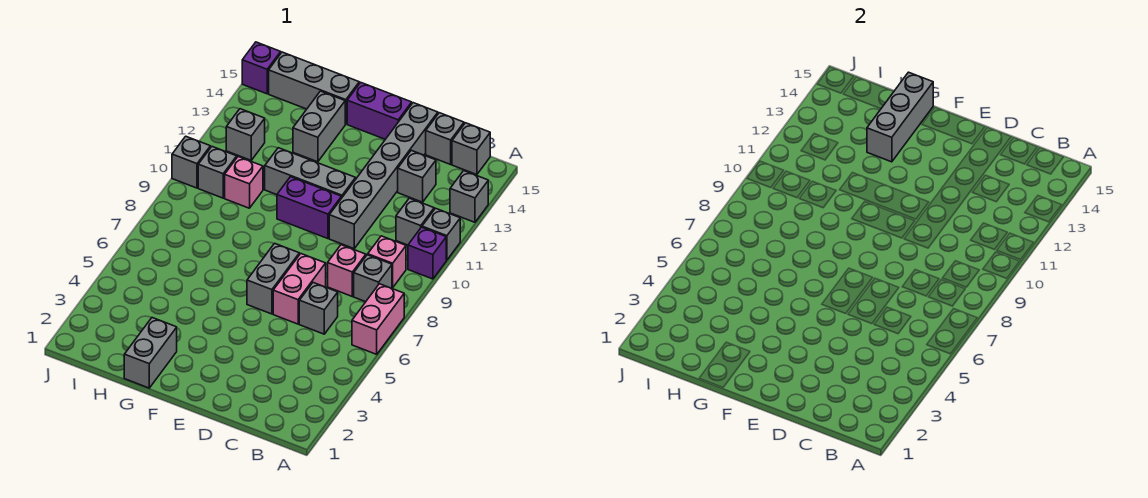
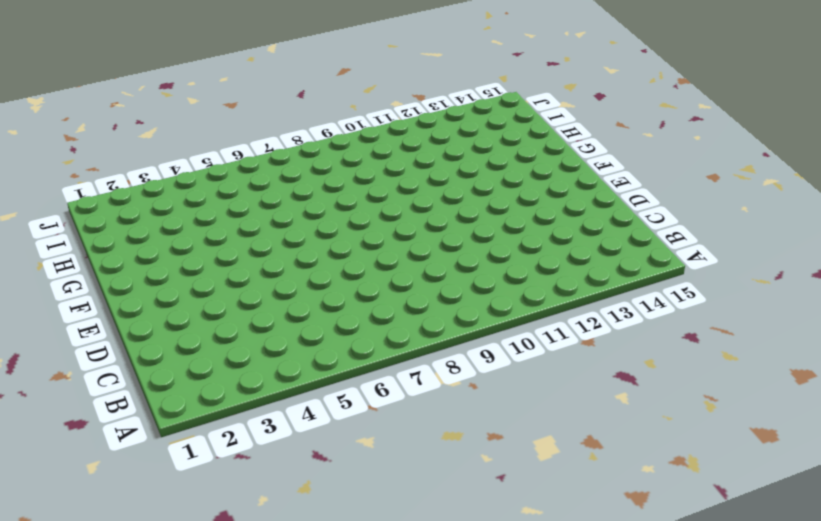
none -> pink 1x2 brick [352,284,404,354]
none -> purple 1x1 brick [408,227,446,279]
none -> grey 1x1 brick [422,208,460,260]

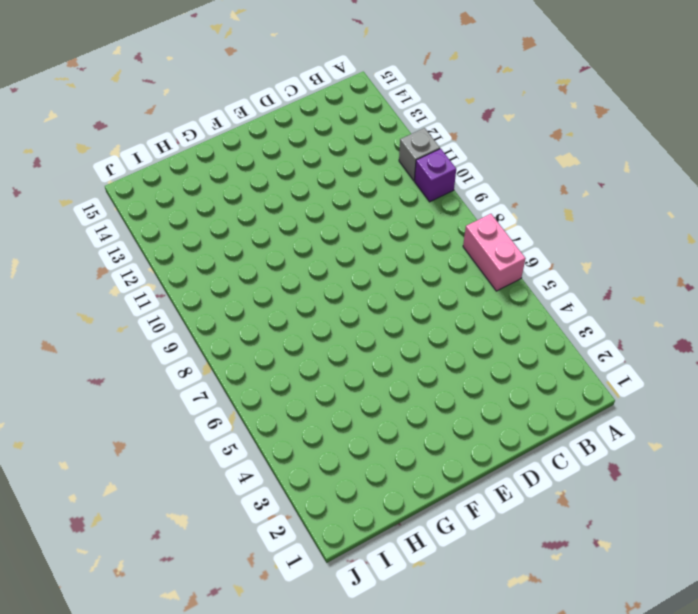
none -> grey 1x1 brick [450,171,488,222]
none -> grey 1x1 brick [354,255,392,302]
none -> pink 1x1 brick [368,236,406,288]

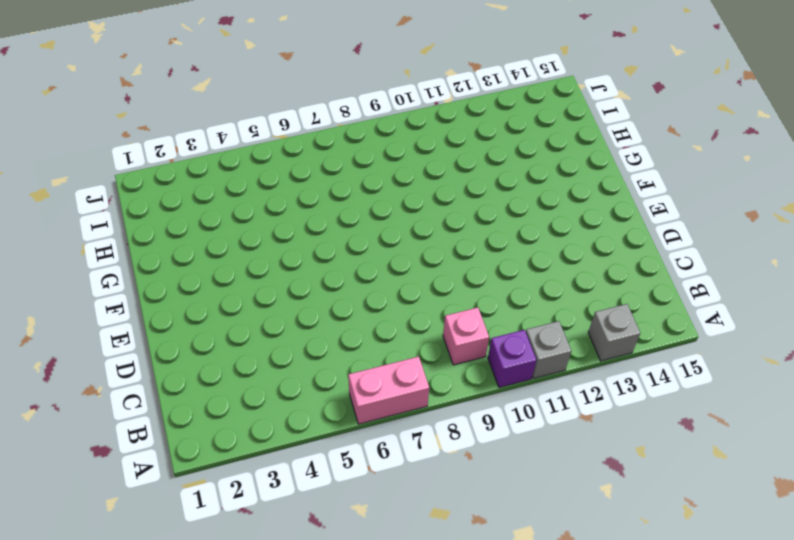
none -> grey 1x1 brick [354,255,392,302]
none -> grey 1x1 brick [396,198,434,245]
none -> grey 1x1 brick [452,123,490,175]

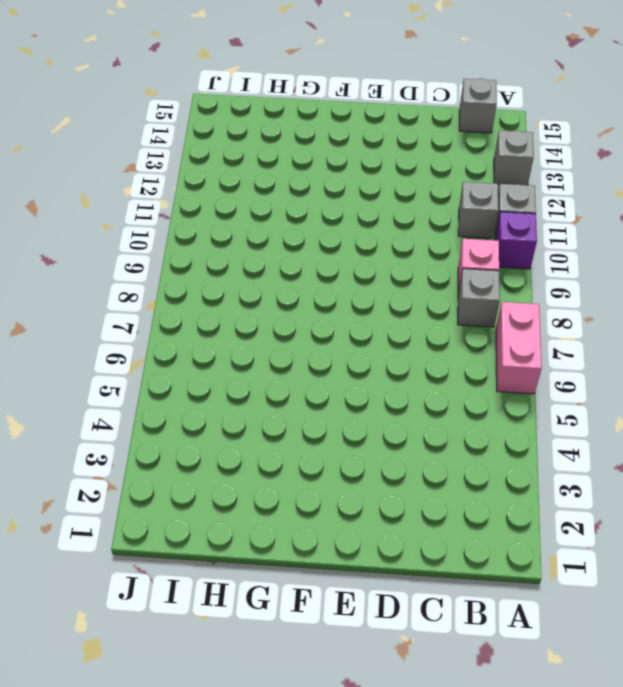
none -> grey 1x1 brick [299,283,338,334]
none -> pink 1x1 brick [328,245,366,296]
none -> grey 1x1 brick [398,150,436,202]

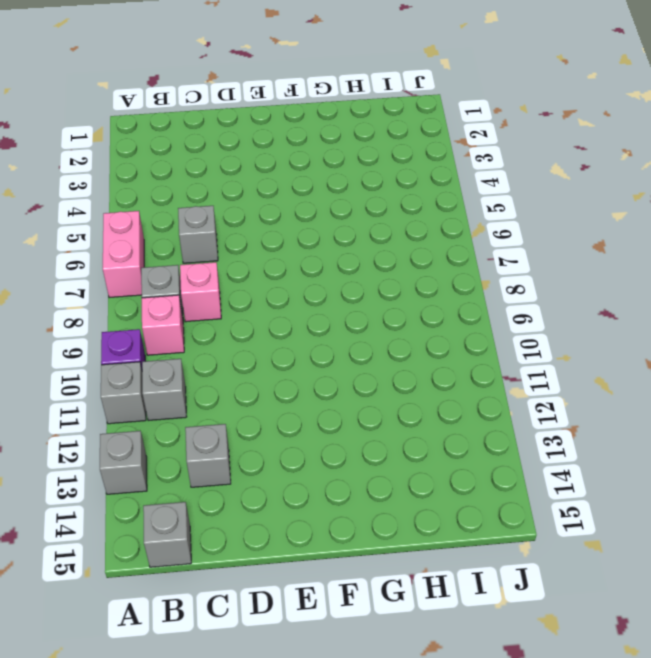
none -> grey 1x1 brick [426,113,464,164]
none -> pink 1x2 brick [273,254,326,324]
none -> grey 1x6 brick [329,103,438,249]

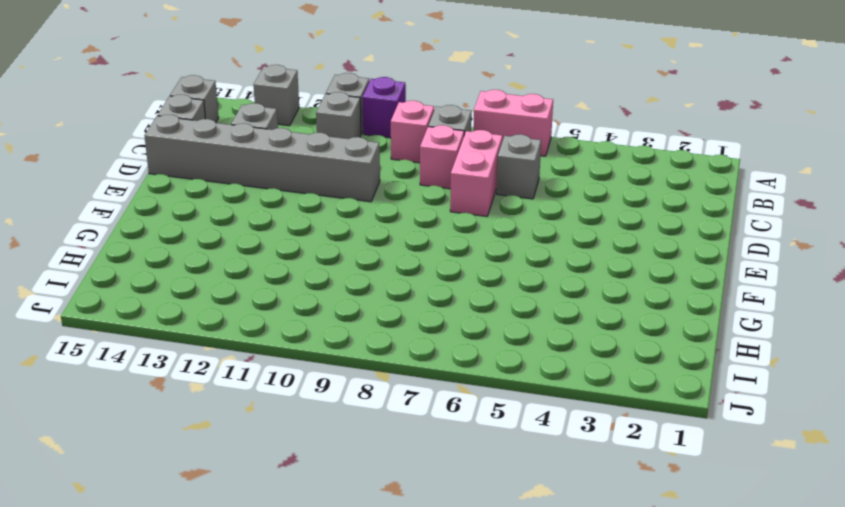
pink 1x2 brick [450,130,503,216] -> pink 1x2 brick turned to [273,254,326,324]
none -> grey 1x2 brick [247,243,299,314]
none -> purple 1x2 brick [277,177,342,239]
none -> grey 1x3 brick [265,148,356,197]

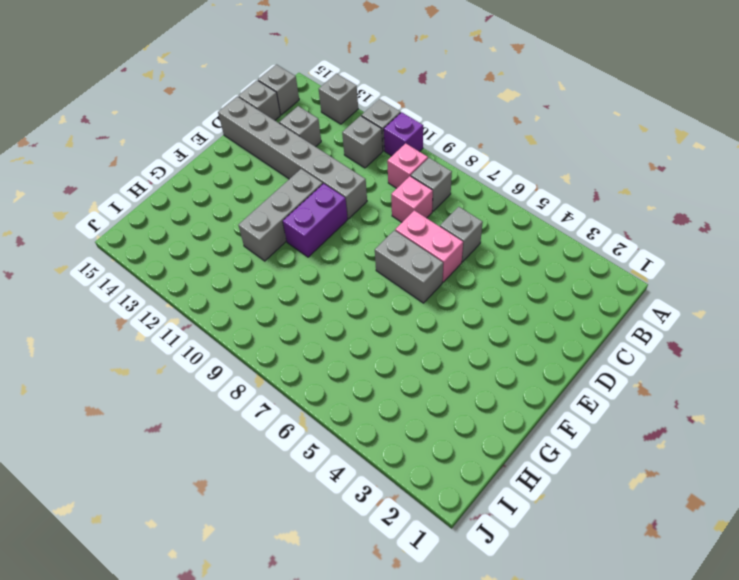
none -> pink 1x2 brick [352,284,404,354]
none -> purple 1x2 brick [347,82,412,139]
none -> grey 1x2 brick [124,318,177,388]

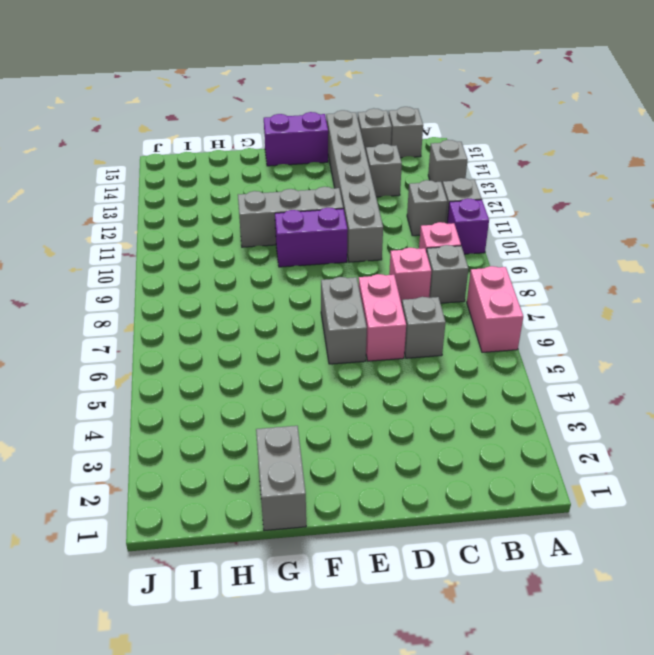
none -> grey 1x2 brick [293,91,345,162]
none -> grey 1x3 brick [269,52,359,124]
none -> pink 1x1 brick [225,157,263,208]

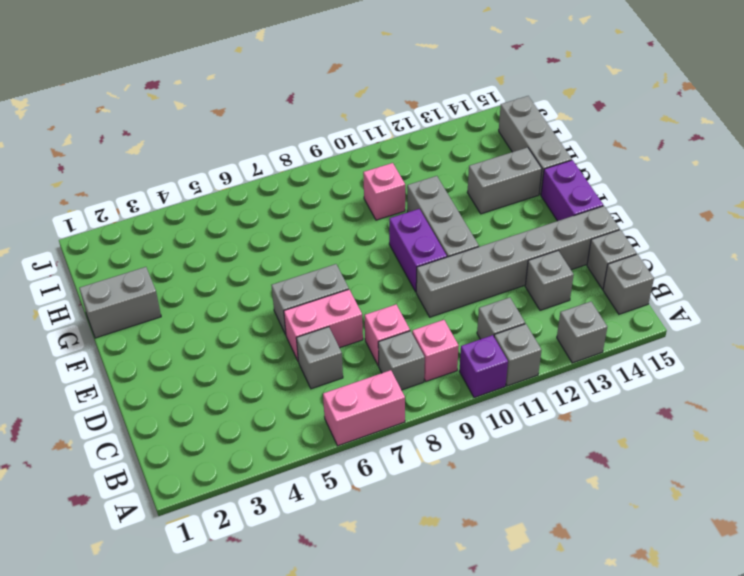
none -> grey 1x1 brick [198,147,237,198]
none -> grey 1x1 brick [226,109,265,160]
none -> grey 1x1 brick [172,136,210,188]

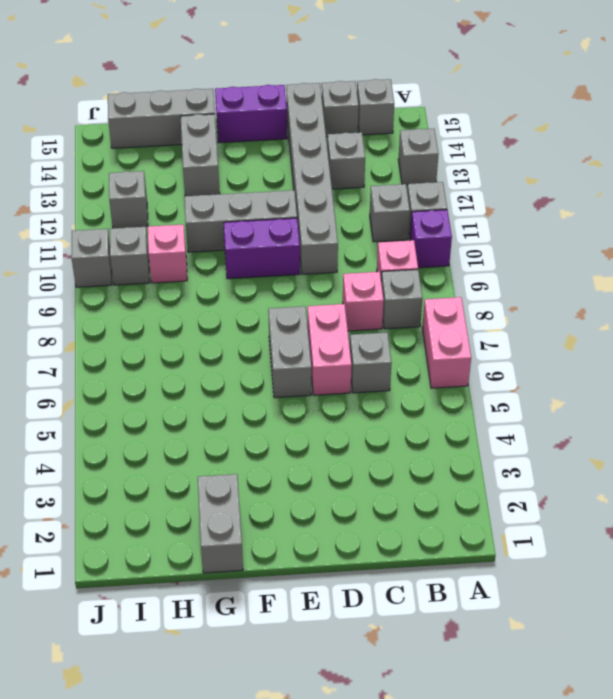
none -> purple 1x1 brick [242,42,281,94]
none -> grey 1x3 brick [867,72,933,162]

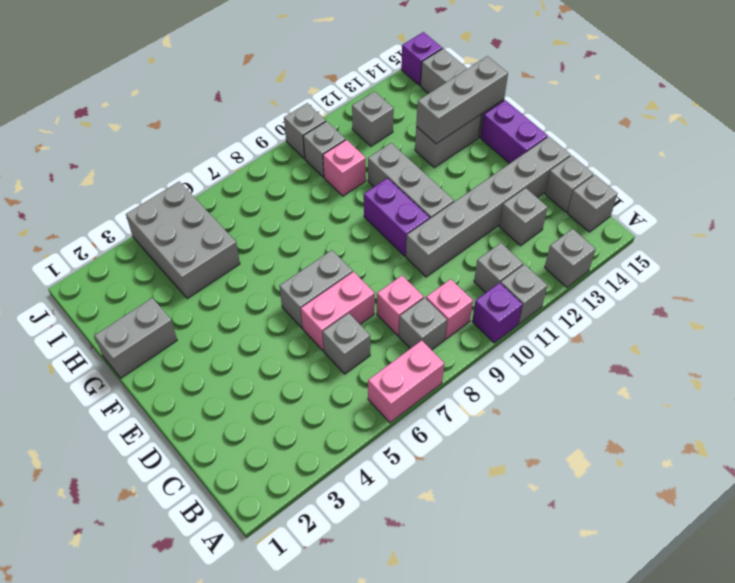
grey 2x3 brick [126,182,240,299] -> none

